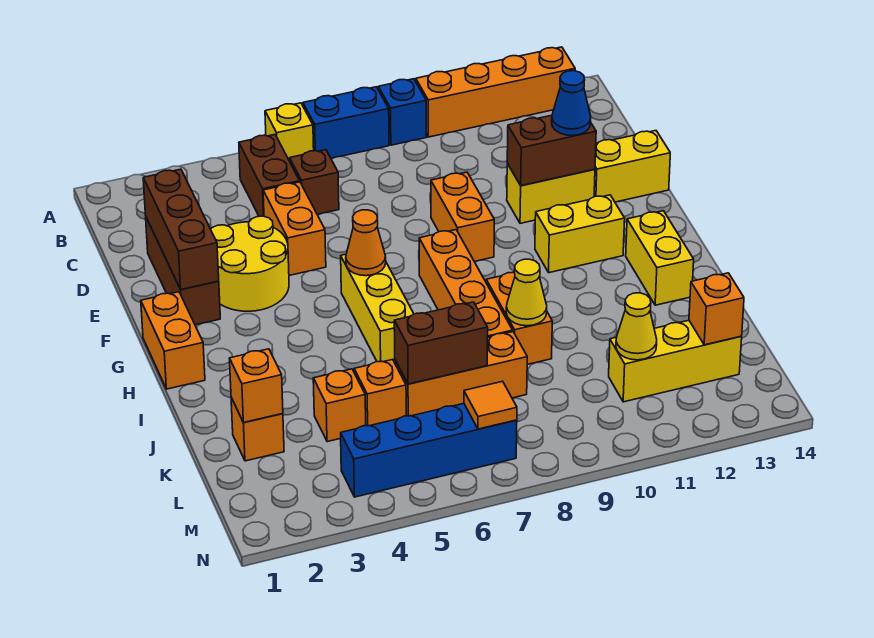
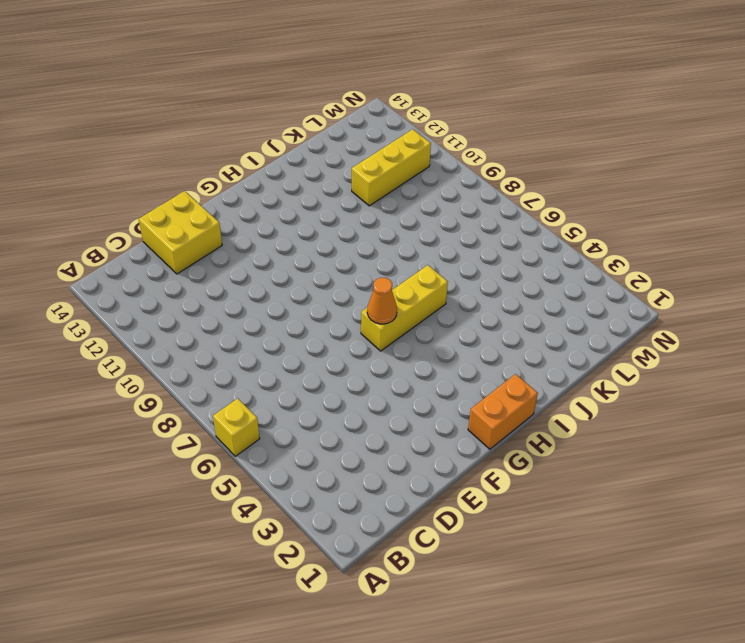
yellow 2x2 brick [139,191,222,274] -> yellow 1x2 brick [594,131,670,202]
yellow 1x3 brick [352,129,431,206] -> yellow 1x3 brick turned to [609,320,742,402]
none -> blue 1x2 brick [303,87,389,158]
none -> blue 1x1 brick [378,79,427,145]
none -> orange 1x4 brick [416,47,575,137]
none -> brown 1x2 brick [239,135,300,216]

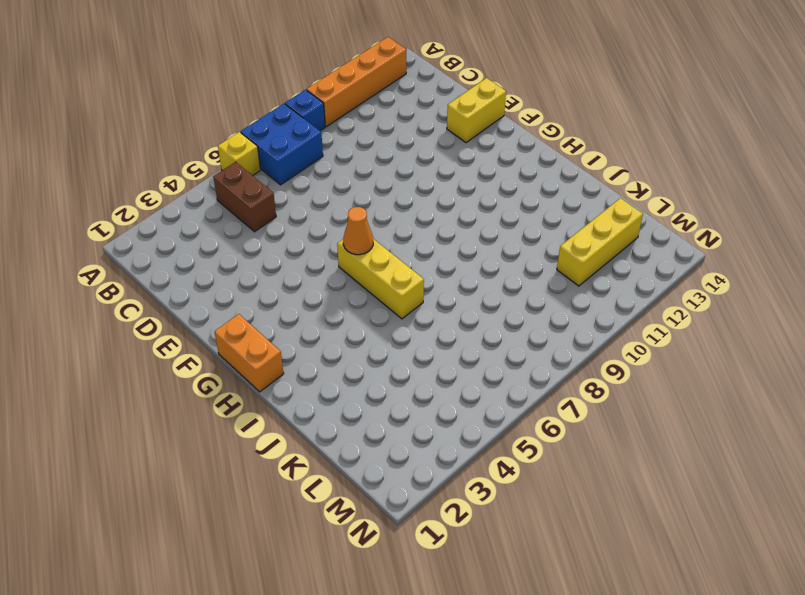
blue 2x2 brick [241,104,323,185] -> blue 1x2 brick [303,87,389,158]
none -> brown 1x1 brick [290,150,339,214]
none -> brown 1x3 brick [146,218,220,325]
none -> orange 1x2 brick [263,182,326,275]
none -> yellow 2x2 round brick [211,216,289,311]

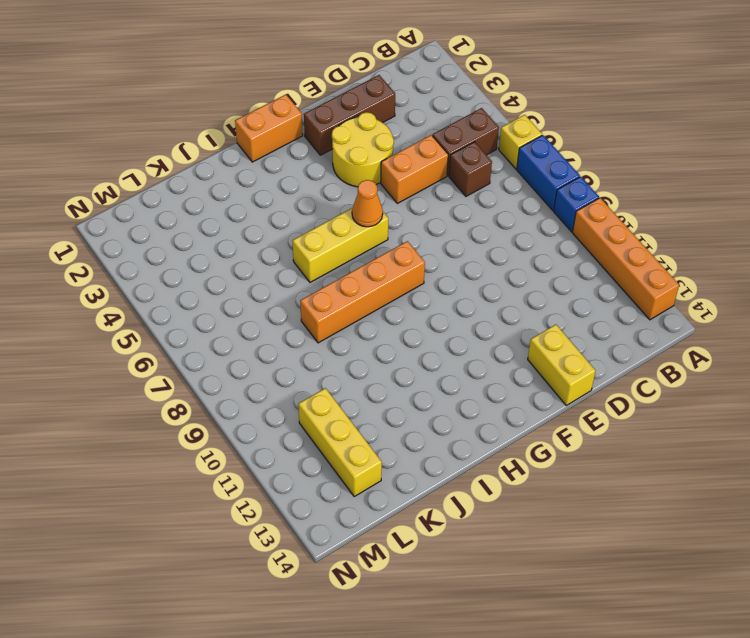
none -> orange 1x2 brick [431,172,494,262]
none -> yellow 1x2 brick [507,164,595,223]
none -> yellow 1x2 brick [535,195,625,273]
none -> yellow 1x2 brick [626,211,694,305]

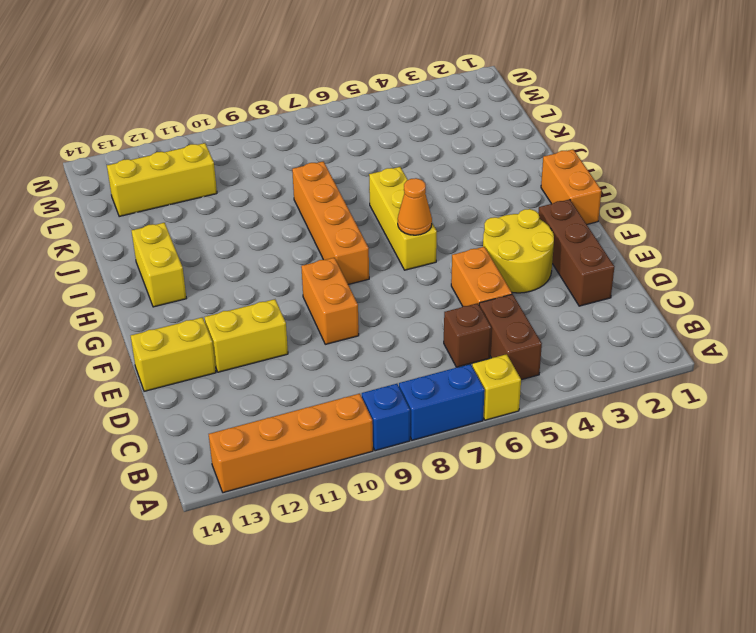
none -> yellow 1x2 brick [535,195,625,273]
none -> orange 1x2 brick [486,272,552,364]
none -> orange 1x1 brick [231,398,284,461]
none -> orange 1x1 brick [313,369,366,442]

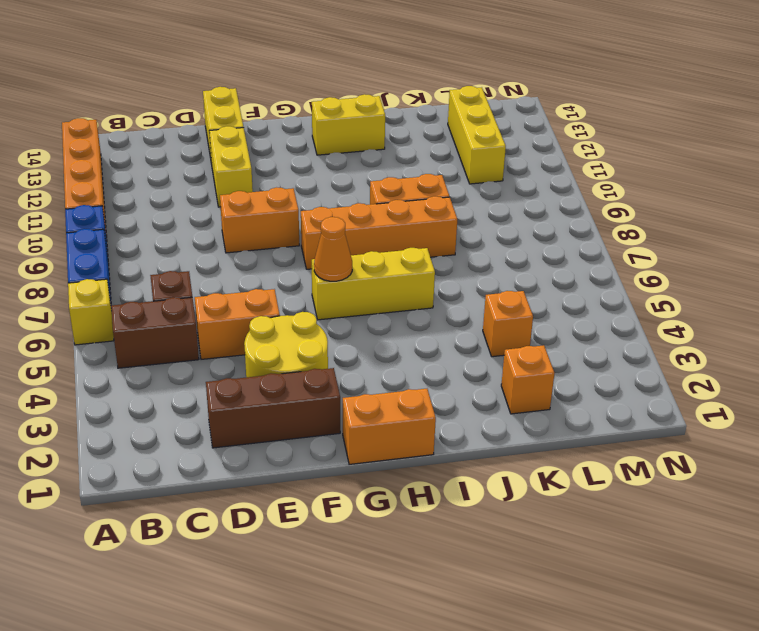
none -> yellow 1x2 brick [535,195,625,273]
none -> orange 1x1 brick [354,360,406,426]
none -> orange 1x3 brick [395,332,527,416]
none -> blue 1x4 brick [341,404,517,497]

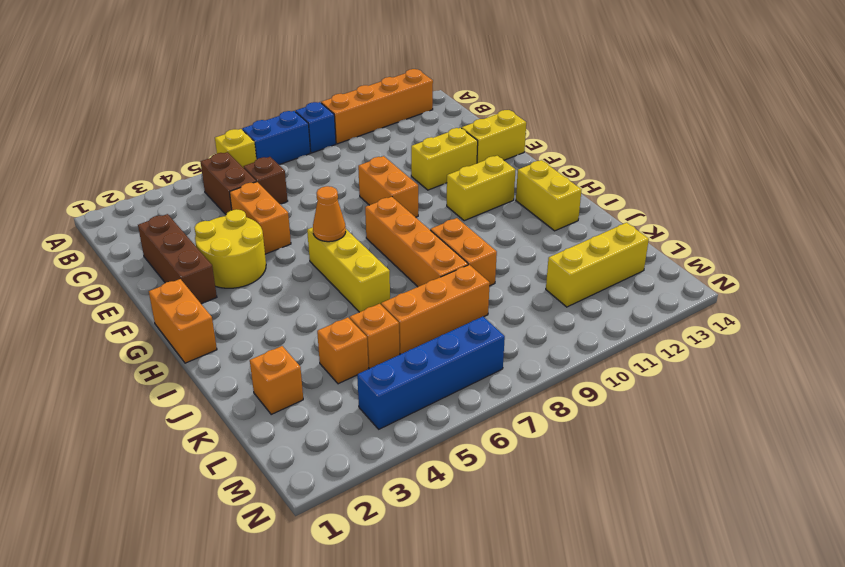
none -> brown 1x3 brick [143,169,219,289]
none -> brown 1x2 brick [507,115,596,186]
none -> yellow 1x1 cone [506,259,547,326]
none -> orange 1x1 brick [230,349,283,423]

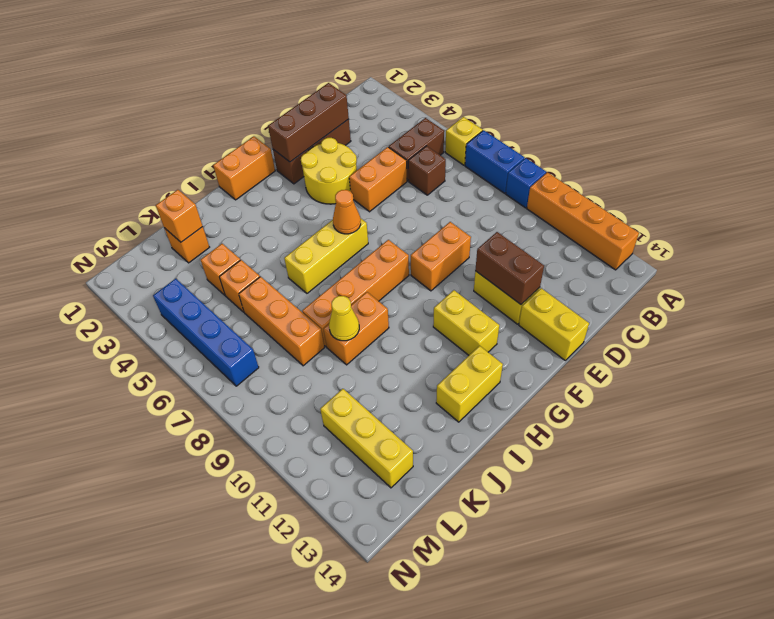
none -> brown 1x2 brick [394,302,488,384]
none -> yellow 1x1 cone [616,293,657,360]
none -> orange 1x1 brick [689,273,744,345]
none -> orange 1x1 tile [464,381,517,429]

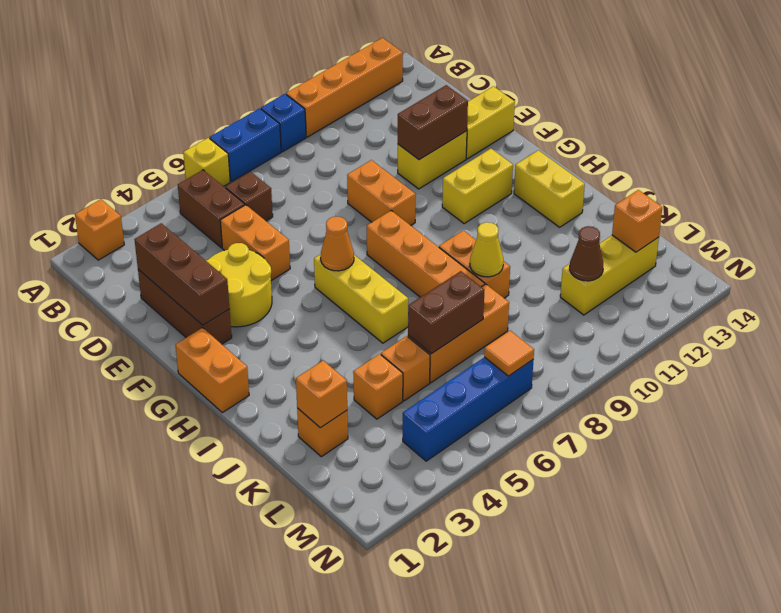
orange 1x1 brick [75,199,124,260] -> none
brown 1x1 cone [570,226,603,281] -> yellow 1x1 cone [616,293,657,360]
none -> blue 1x1 cone [552,71,591,136]

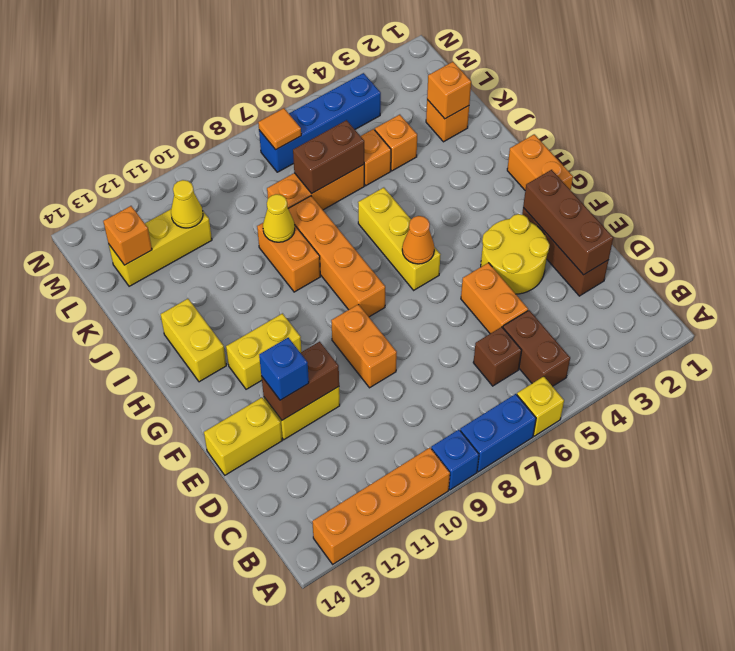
blue 1x1 brick [259,338,309,400] -> blue 1x1 cone [552,71,591,136]

